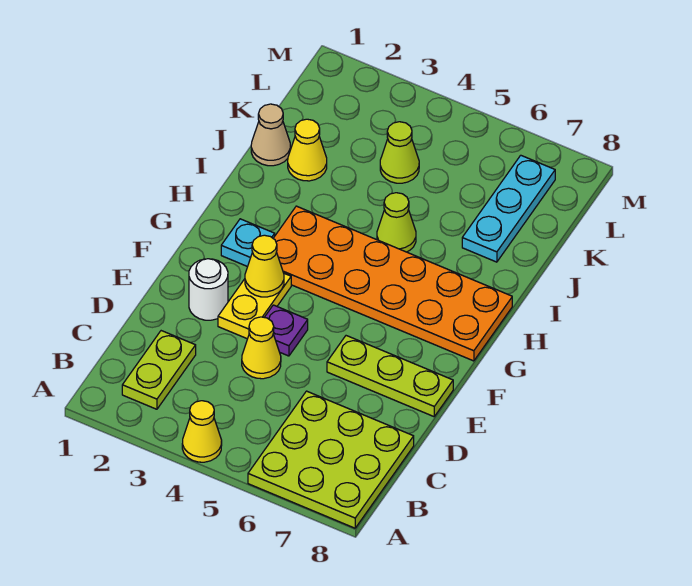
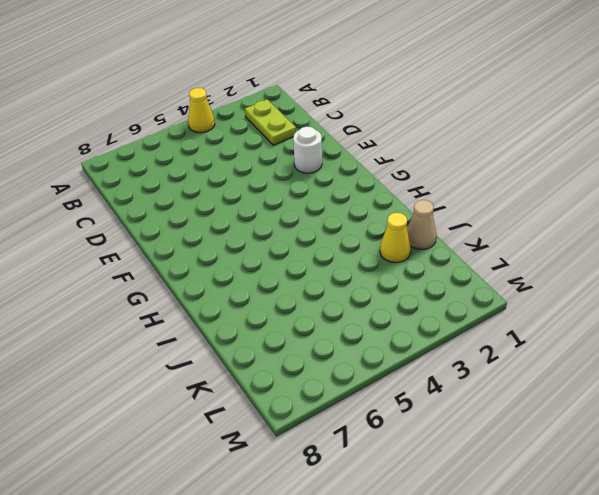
none -> lime 3x3 plate [248,391,414,528]
none -> yellow 1x1 cone [242,317,281,379]
none -> yellow 1x2 plate [218,273,291,339]

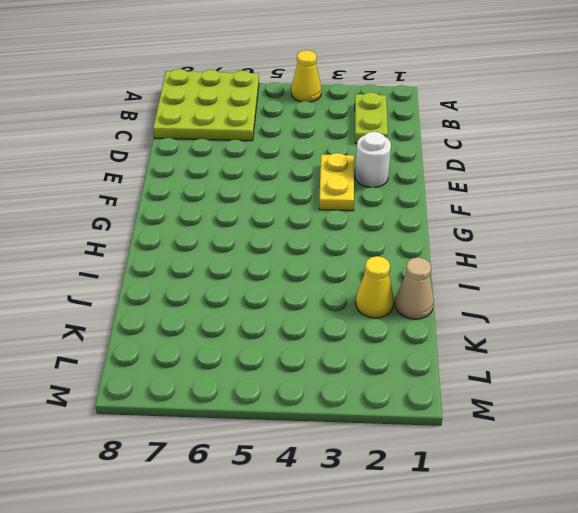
none -> yellow 1x1 cone [242,317,281,379]
none -> purple 1x1 plate [264,305,308,356]
none -> lime 1x3 plate [327,336,453,417]

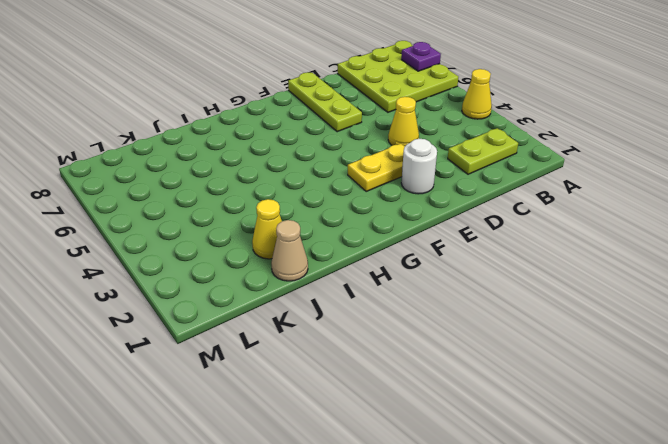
purple 1x1 plate [401,42,441,71] -> purple 1x1 plate moved to [264,305,308,356]
none -> cyan 1x1 plate [221,219,275,267]
none -> orange 2x6 plate [273,206,512,361]
none -> lime 1x1 cone [377,193,416,252]

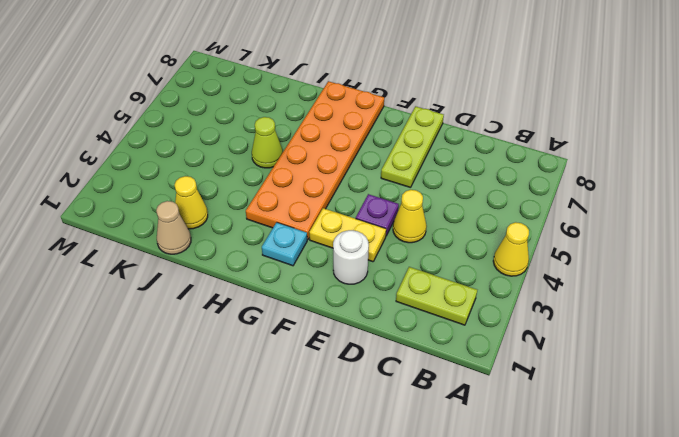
none -> lime 3x3 plate [248,391,414,528]
none -> cyan 1x3 plate [462,155,555,262]
none -> lime 1x1 cone [380,122,419,183]

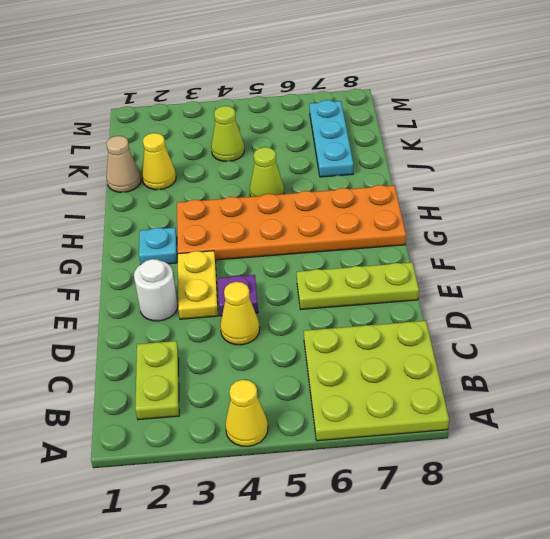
none -> yellow 1x1 cone [245,235,284,297]

